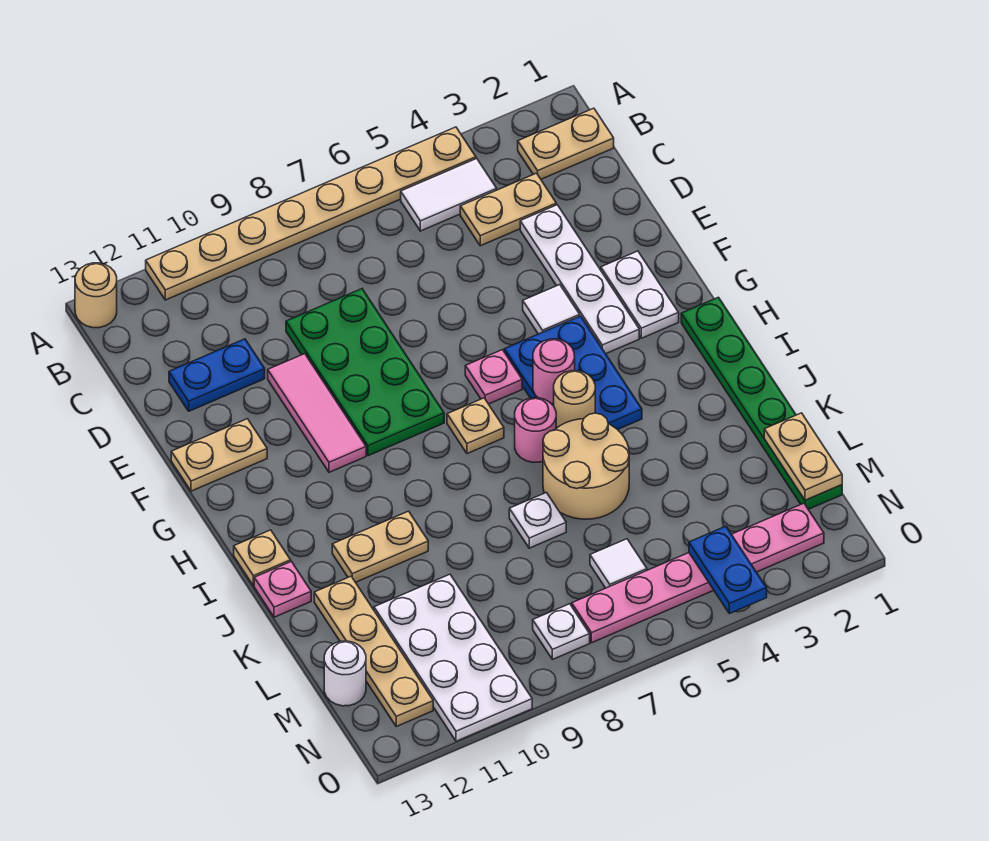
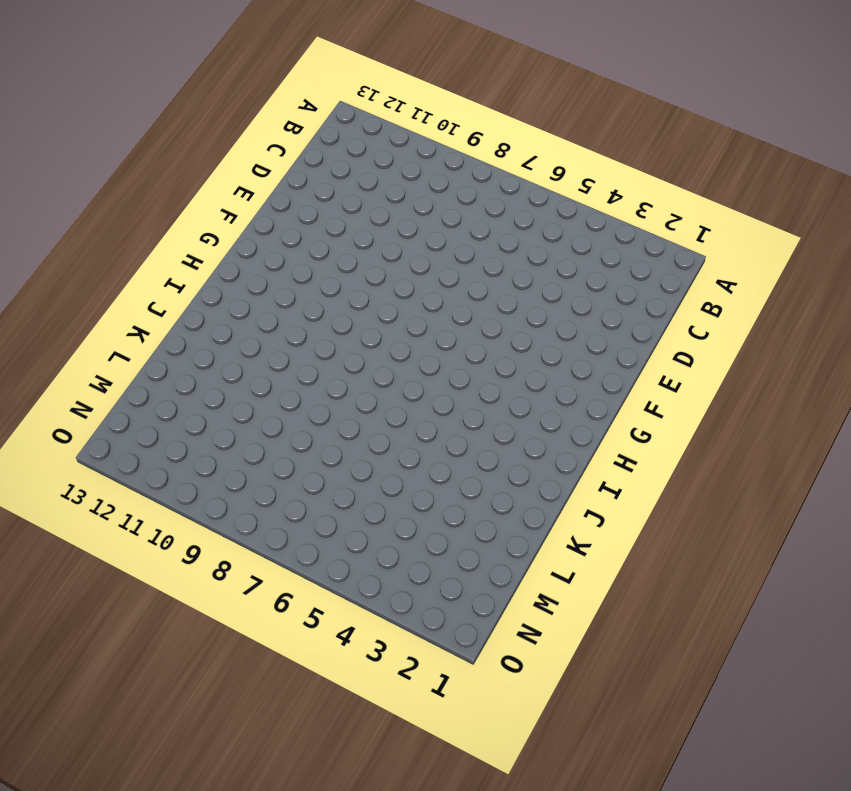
none -> tan 1x8 plate [146,127,476,300]
none -> tan 1x1 round brick [75,263,117,328]
none -> tan 1x2 plate [518,108,614,179]
none -> white 1x2 tile [401,159,497,231]

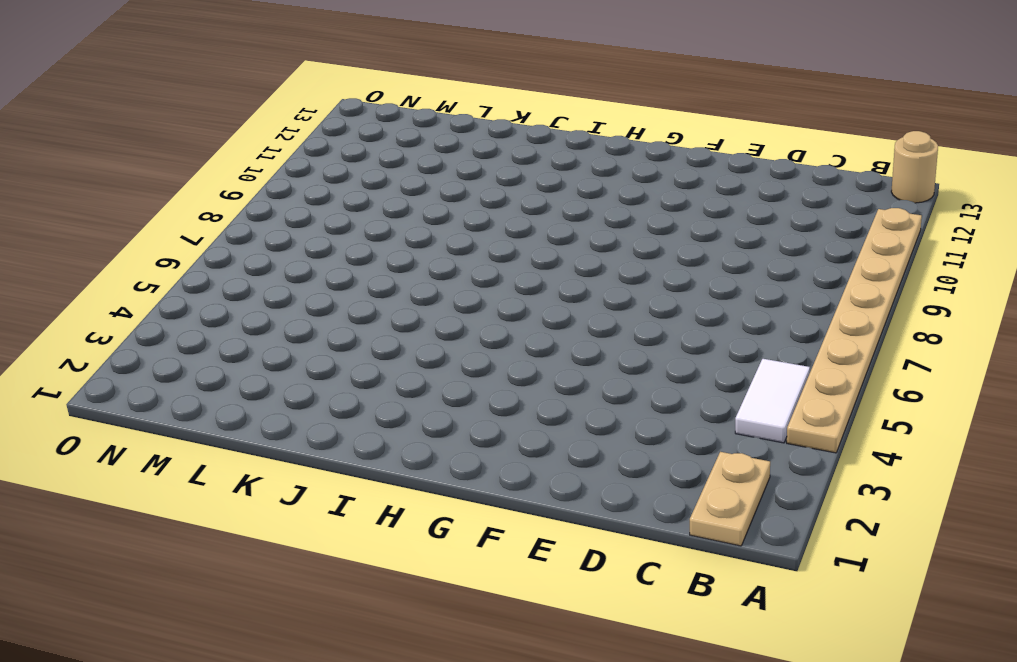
none -> tan 1x2 plate [460,173,556,246]
none -> white 1x4 plate [520,205,639,354]
none -> green 2x4 plate [286,289,444,456]
none -> blue 1x2 plate [169,339,265,411]

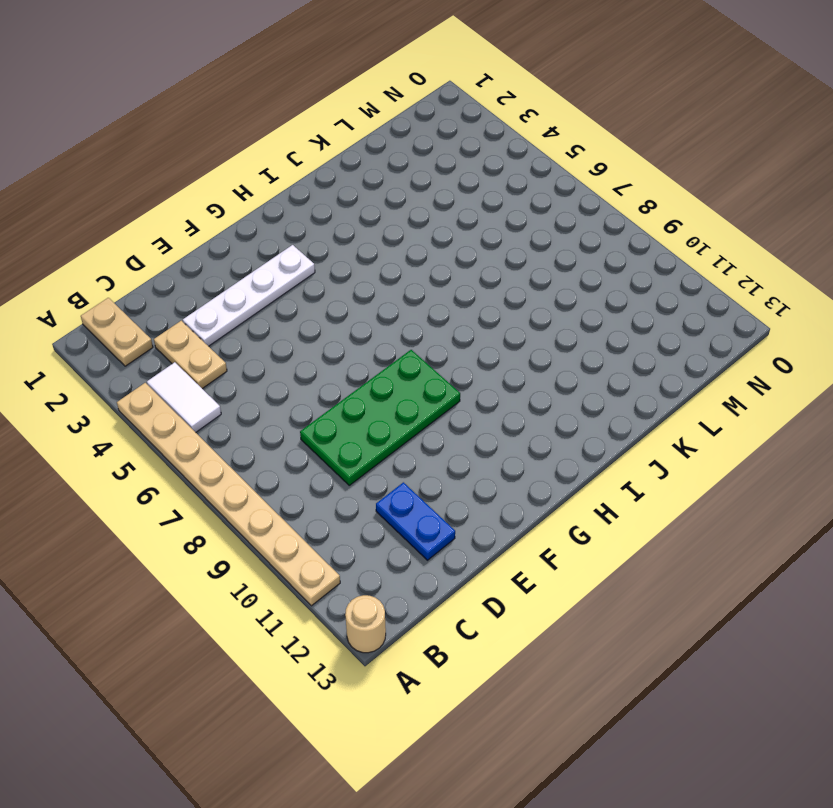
none -> pink 1x3 tile [268,354,366,472]
none -> white 1x2 plate [601,251,679,338]
none -> white 1x1 tile [523,285,580,334]
none -> tan 1x2 plate [171,419,267,491]

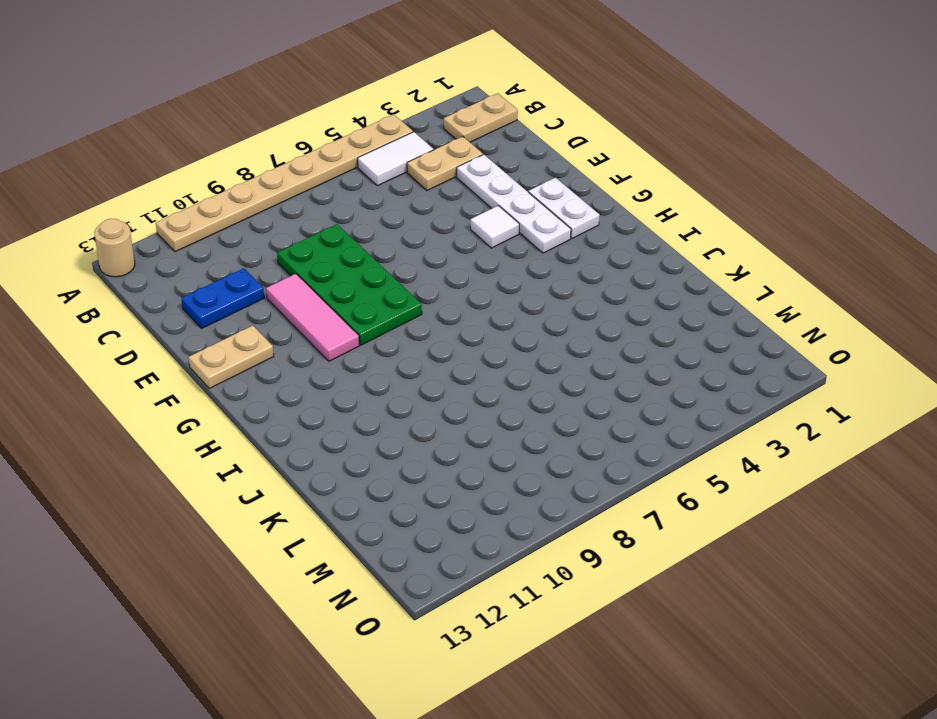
none -> blue 2x3 plate [504,316,642,430]
none -> pink 1x1 plate [465,350,522,404]
none -> green 1x6 plate [681,297,842,509]
none -> tan 1x1 plate [447,398,504,454]

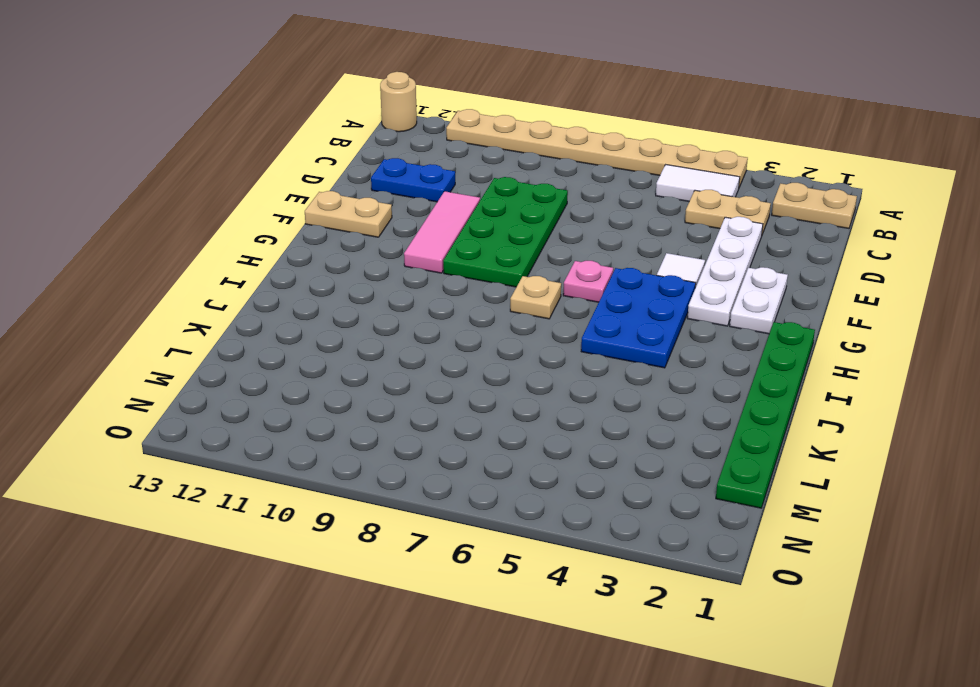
none -> pink 1x1 round brick [515,398,556,462]
none -> tan 1x1 plate [234,530,291,586]
none -> tan 2x2 round brick [543,413,629,519]
none -> tan 1x2 plate [332,511,428,582]

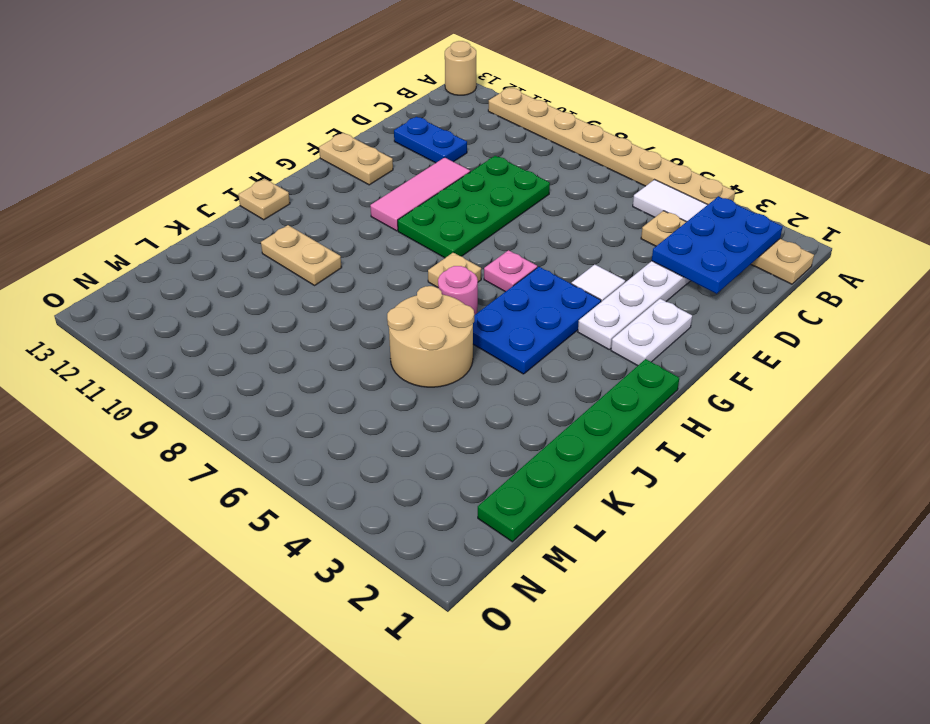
blue 2x3 plate [652,196,783,294] -> none
none -> pink 1x1 plate [254,562,311,617]
none -> white 1x1 plate [509,493,566,548]
none -> tan 1x4 plate [314,576,433,727]
none -> white 2x4 plate [374,574,532,741]

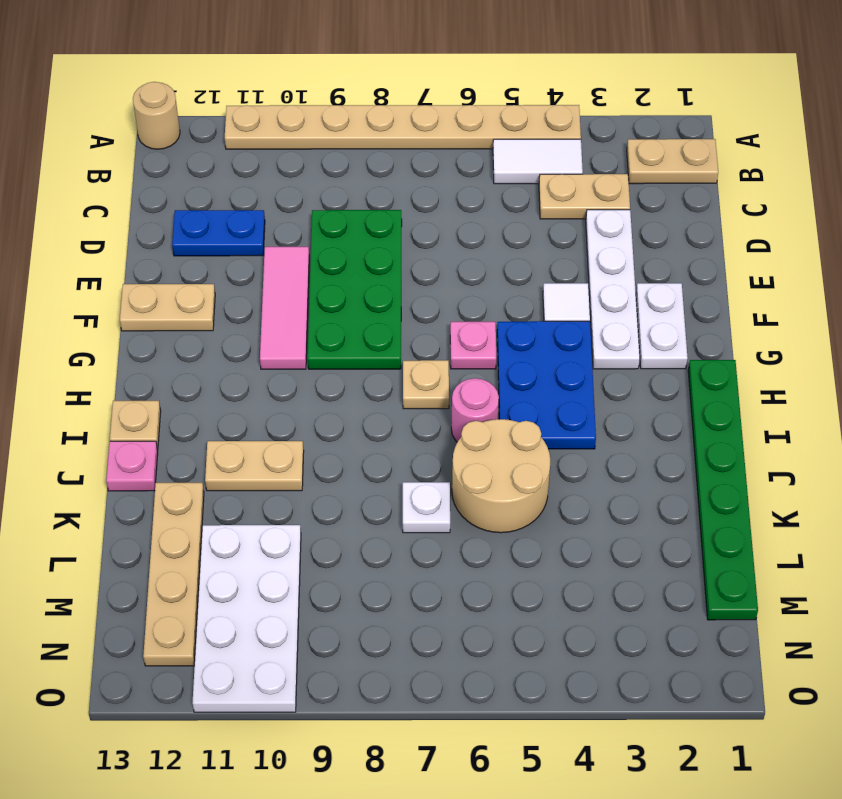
none -> white 1x1 tile [590,539,647,588]
none -> white 1x1 round brick [324,641,366,706]
none -> pink 1x6 plate [572,503,824,643]
none -> white 1x1 plate [533,604,590,660]

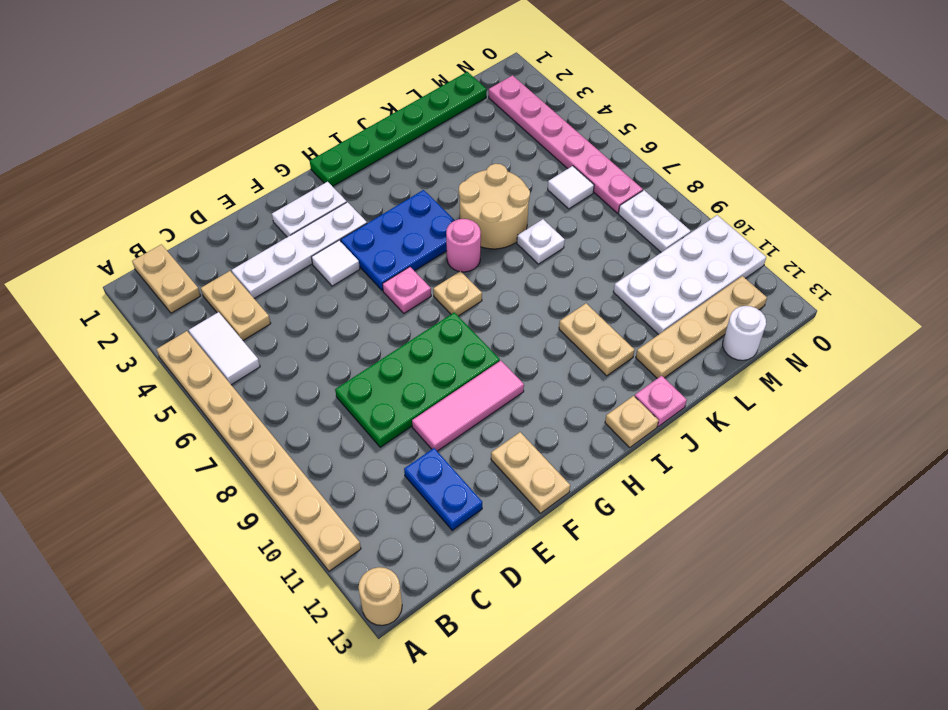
white 1x2 plate [619,190,691,252] -> white 1x1 plate [533,604,590,660]
none -> pink 1x1 round brick [533,339,575,404]
none -> tan 1x1 round brick [554,371,595,428]
none -> tan 1x2 plate [764,413,842,500]
none -> blue 1x2 plate [689,526,767,614]

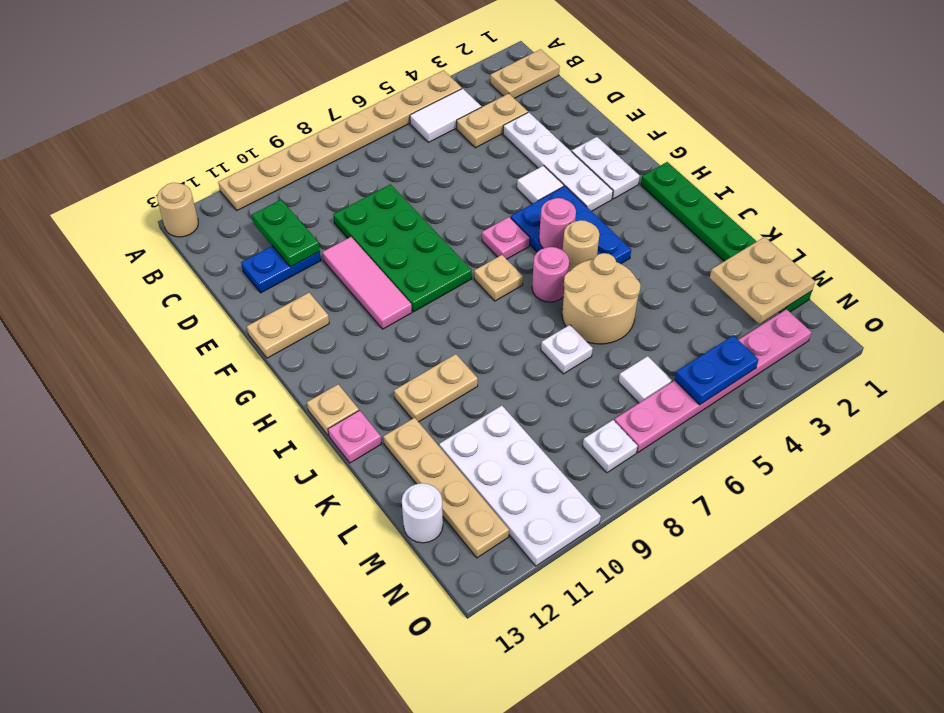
green 1x2 plate [252,200,320,267] -> none
tan 2x2 plate [710,237,815,324] -> tan 1x2 plate [764,413,842,500]
blue 1x2 plate [675,335,758,405] -> blue 1x2 plate turned to [689,526,767,614]

